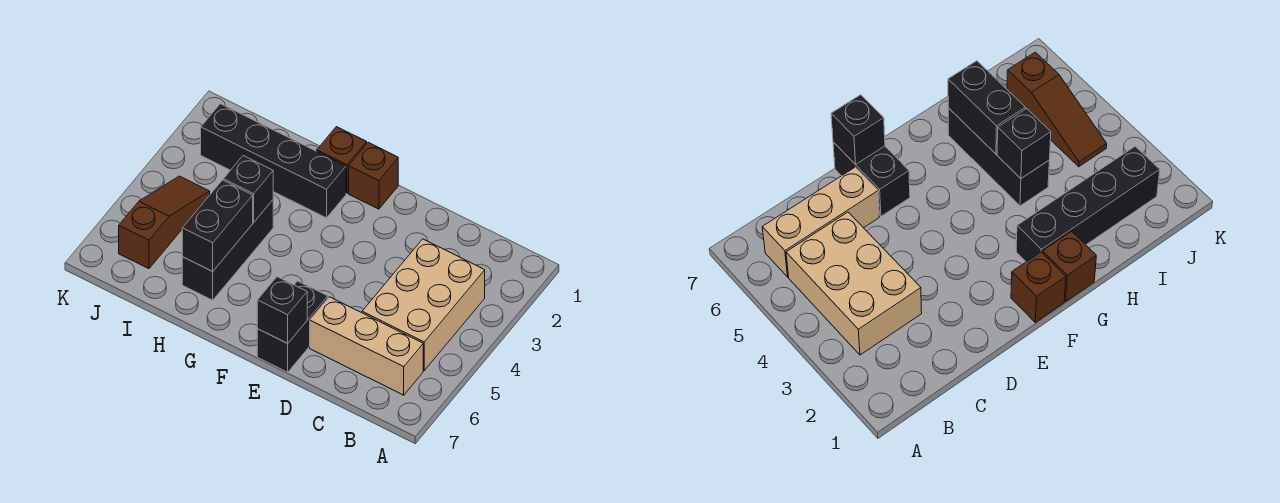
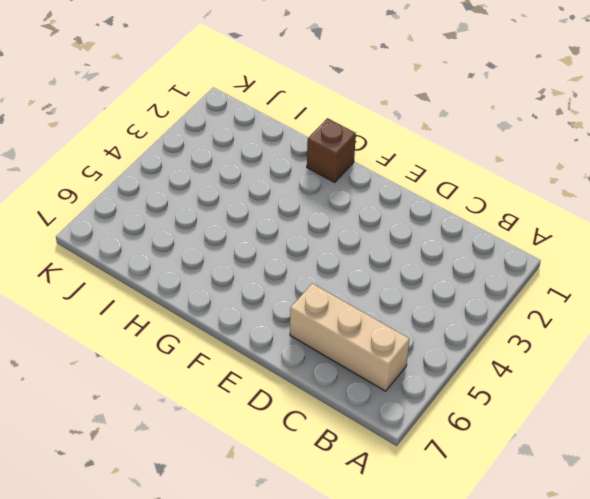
none -> tan 2x3 brick [362,239,485,370]
none -> black 1x2 brick [257,281,328,372]

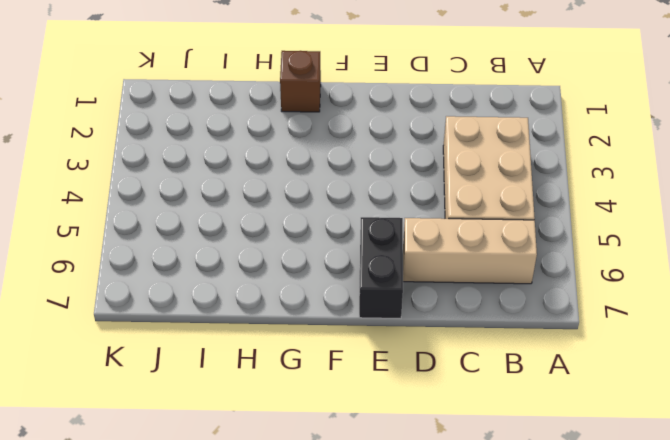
none -> brown 1x1 brick [349,142,398,209]
none -> black 1x4 brick [201,104,346,218]

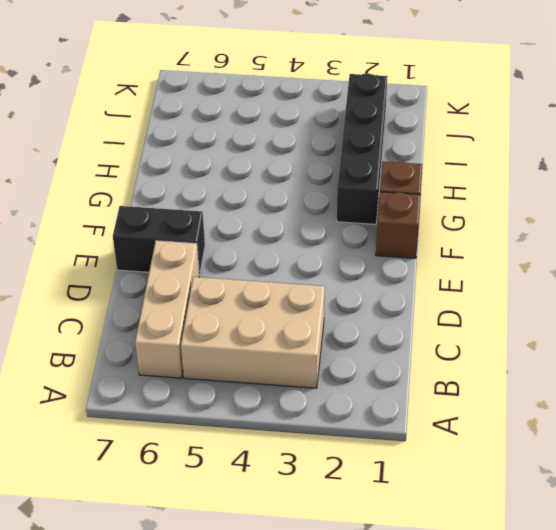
none -> black 1x3 brick [182,200,273,300]
none -> brown 1x3 slope [119,176,210,269]

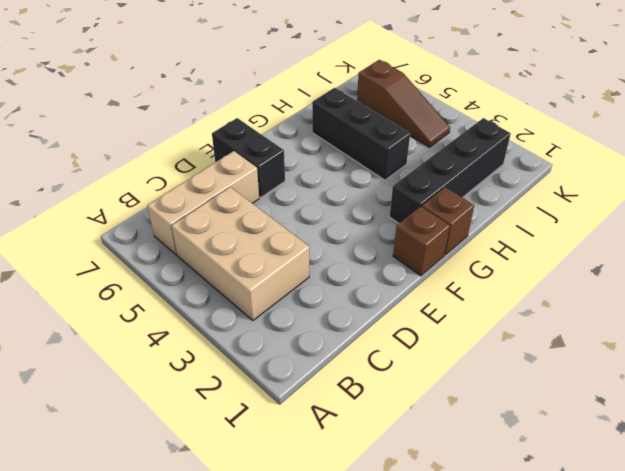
none -> black 1x1 brick [257,277,307,343]
none -> black 1x1 brick [223,156,273,222]

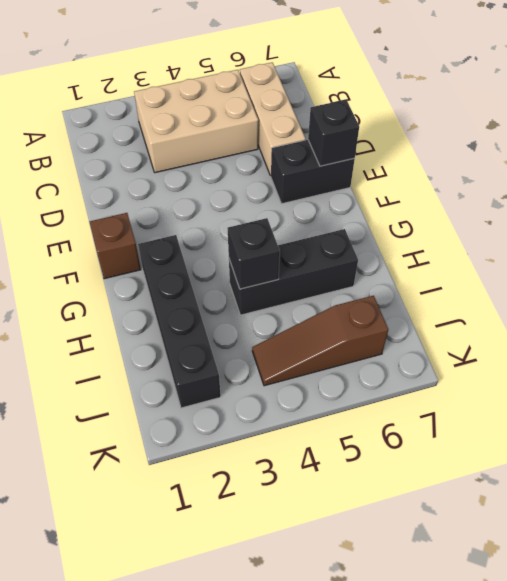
none -> brown 1x1 brick [317,127,367,193]
none -> black 1x2 brick [182,180,253,271]

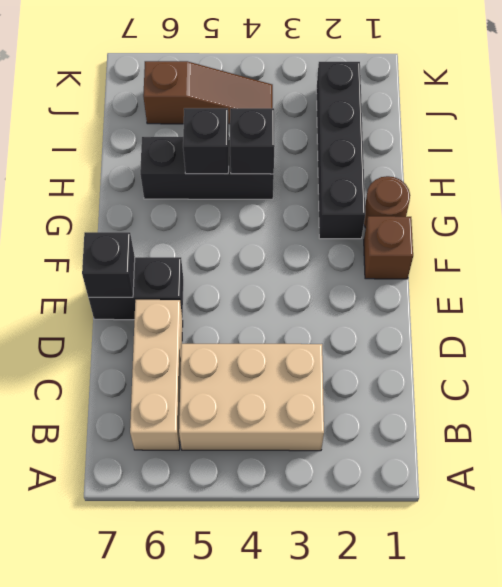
brown 1x1 round brick [364,176,410,228] -> brown 1x1 brick [317,127,367,193]
black 1x1 brick [183,108,229,174] -> black 1x2 brick [182,180,253,271]

